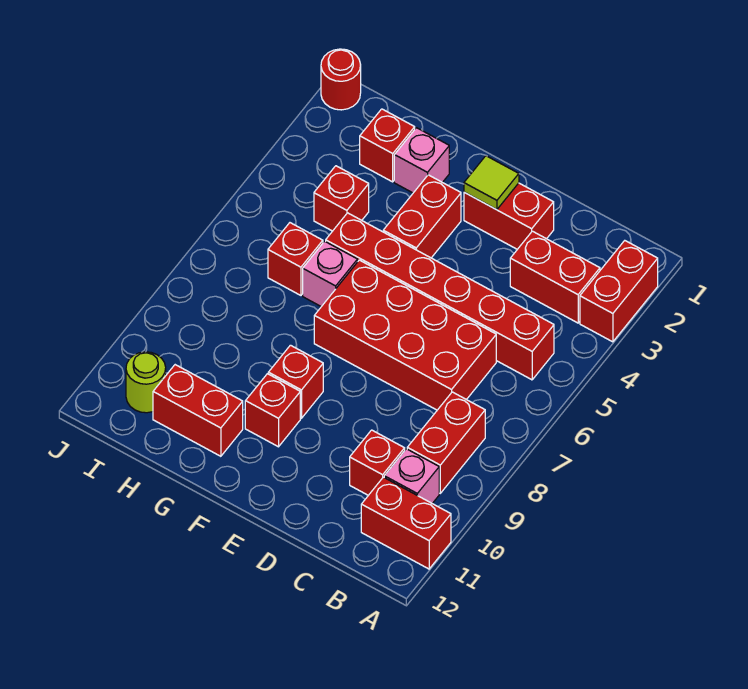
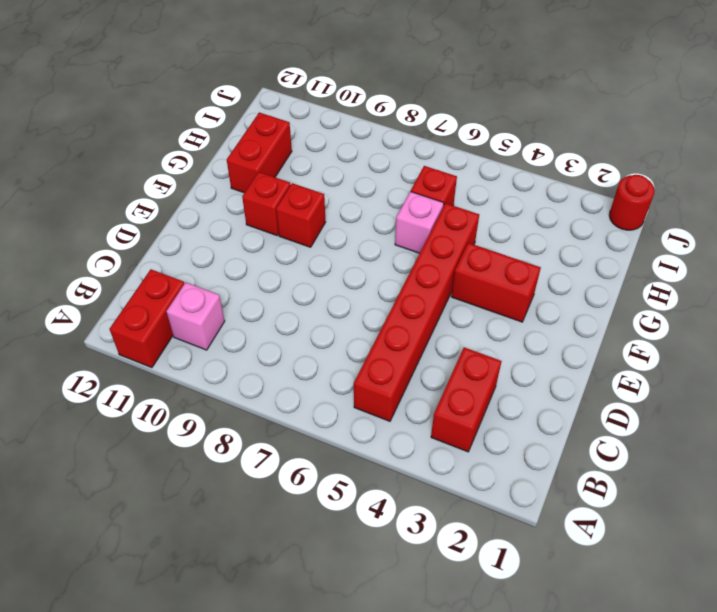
none -> red 1x2 brick [580,241,658,342]
none -> red 1x2 brick [407,392,485,493]
none -> red 2x4 brick [314,260,496,410]

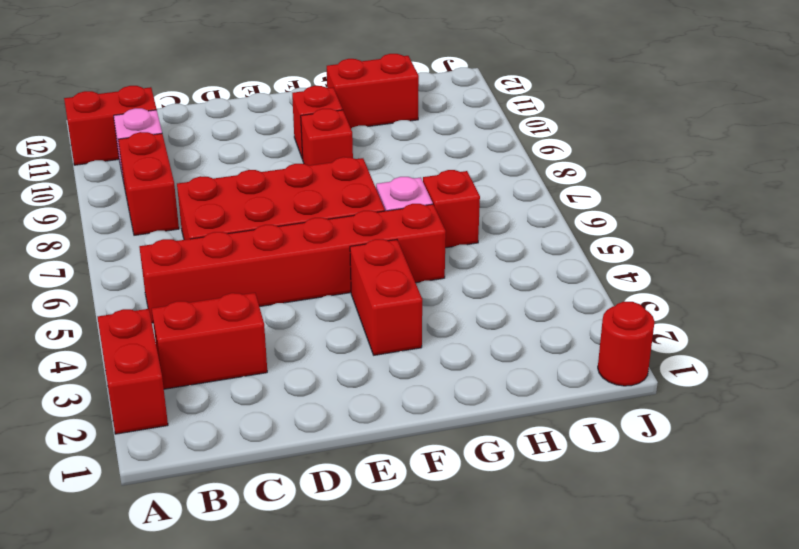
none -> red 1x1 brick [350,430,405,495]
none -> red 1x2 brick [464,183,554,249]
none -> pink 1x1 brick [394,128,449,193]

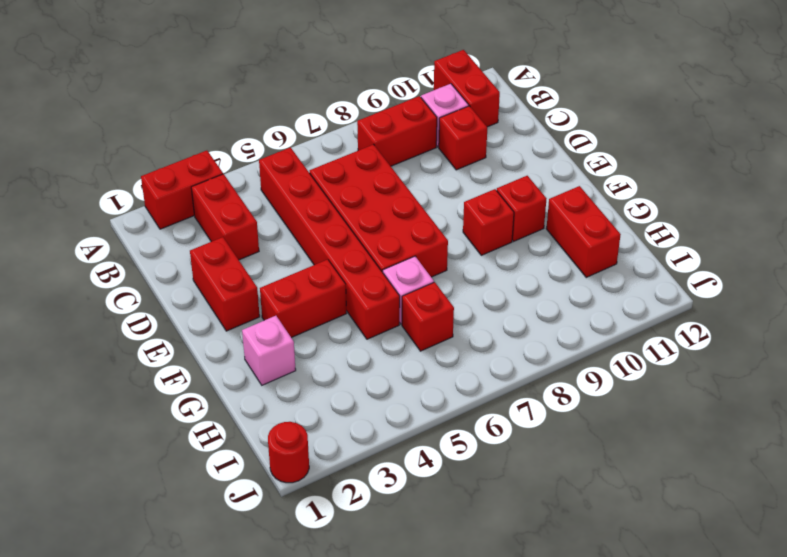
none -> red 1x1 brick [360,109,415,182]
none -> red 1x1 brick [314,166,369,231]
none -> lime 1x1 round brick [126,352,166,413]

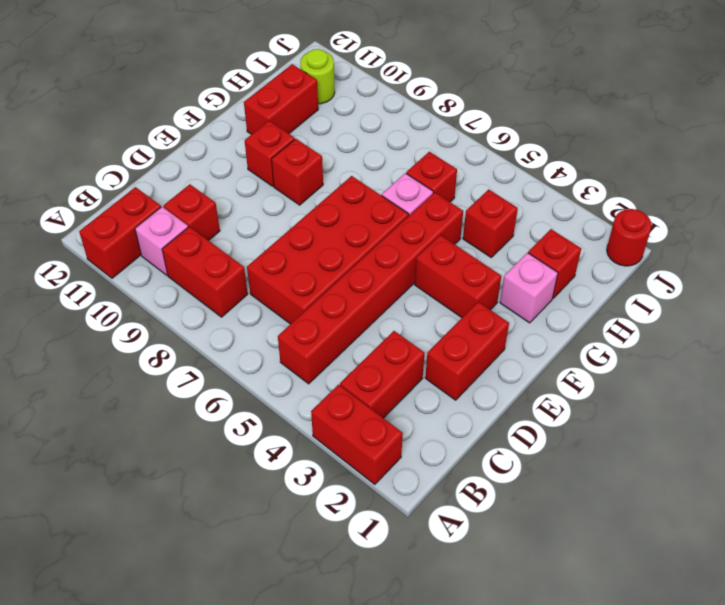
none -> lime 1x1 tile [464,156,519,210]

